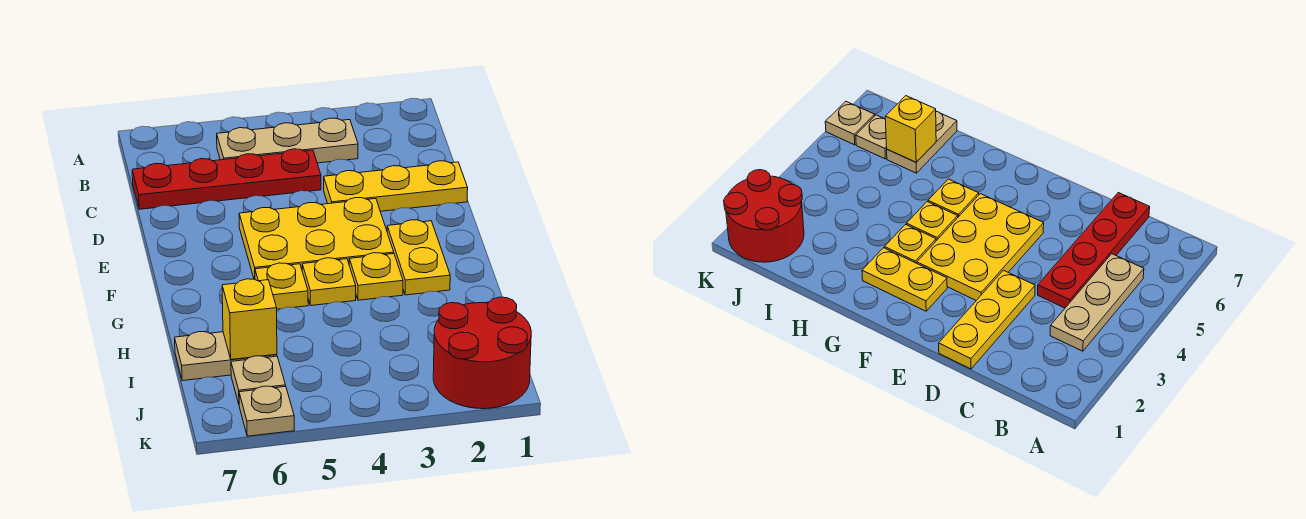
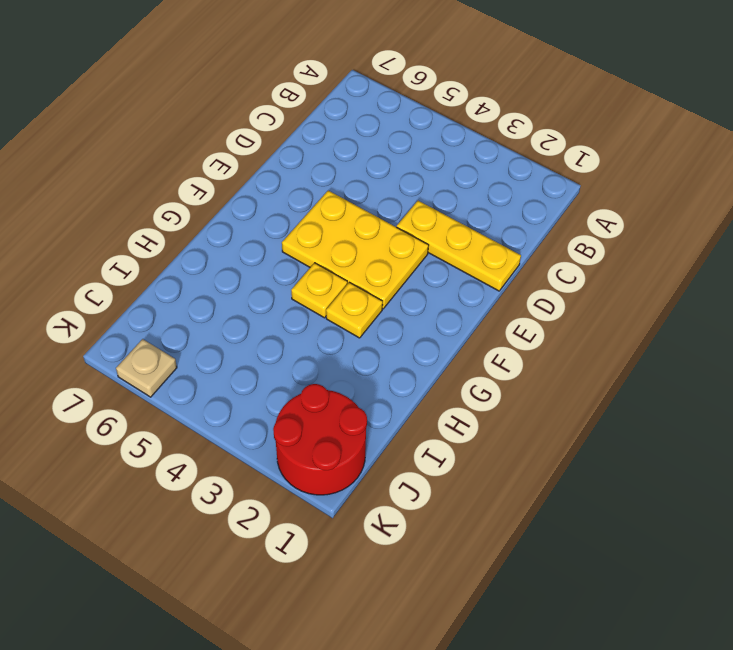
none -> tan 1x3 plate [217,118,358,163]
none -> red 1x4 plate [132,149,321,209]
none -> yellow 1x2 plate [387,220,450,295]

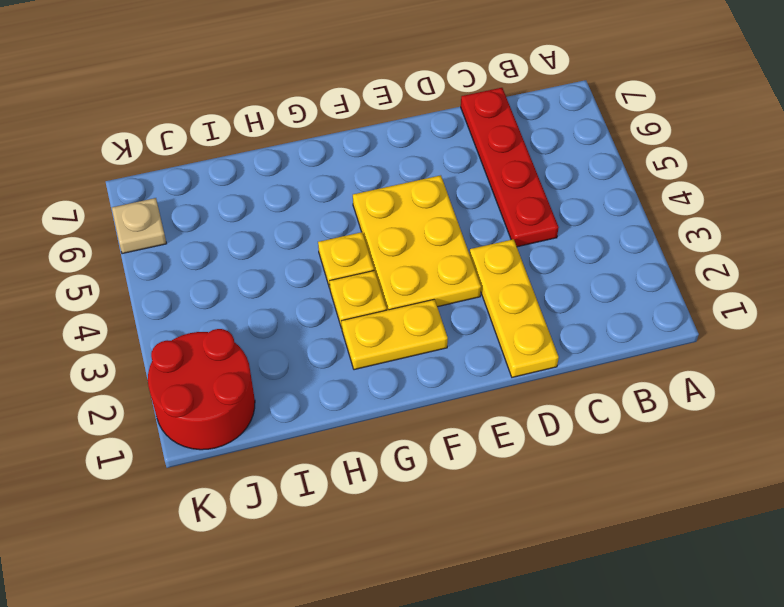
none -> tan 1x3 plate [217,118,358,163]
none -> yellow 1x1 plate [255,263,308,309]
none -> tan 1x2 plate [175,332,277,381]

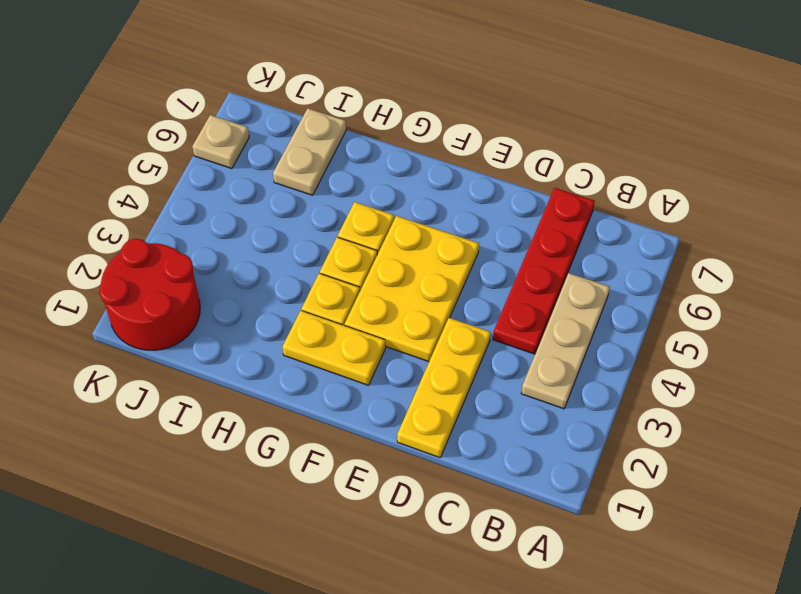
none -> tan 1x1 plate [231,356,286,404]
none -> yellow 1x1 brick [222,279,277,359]

